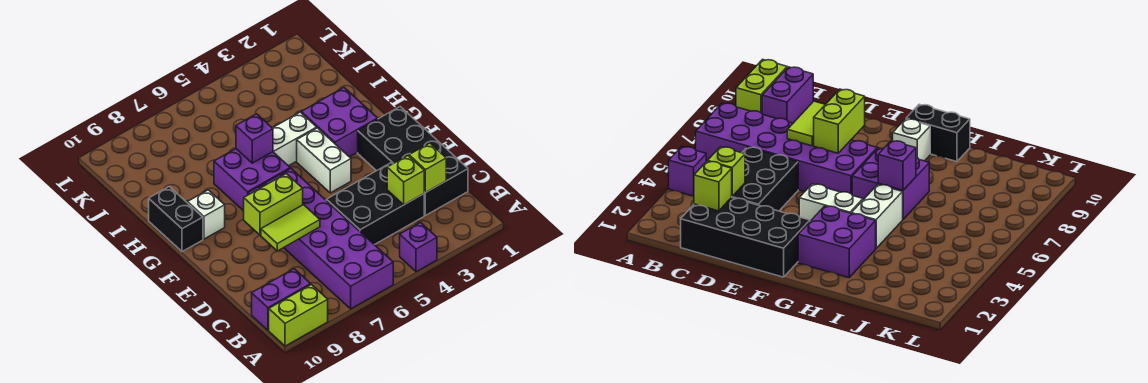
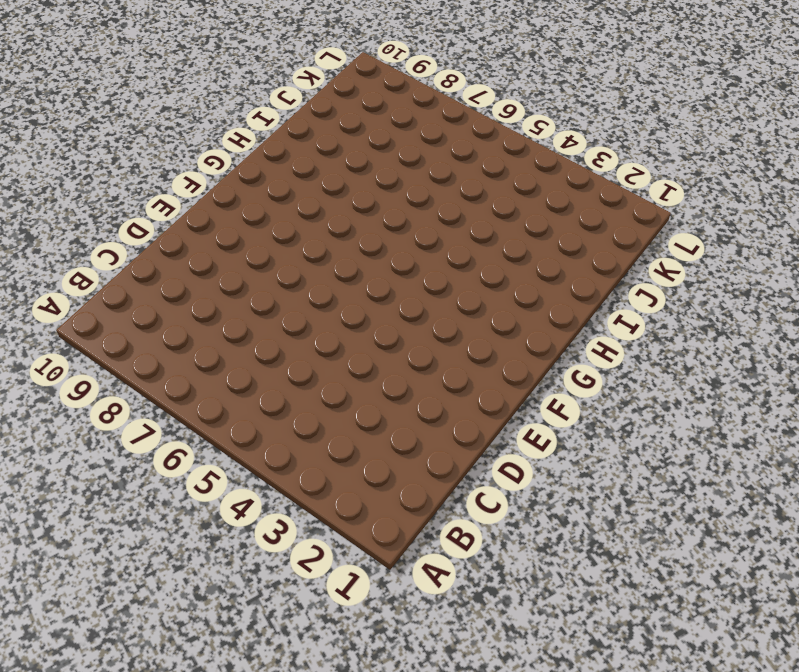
none -> purple 1x1 brick [400,223,437,272]
none -> purple 2x6 brick [248,168,393,309]
none -> lime 1x2 brick [269,284,328,346]

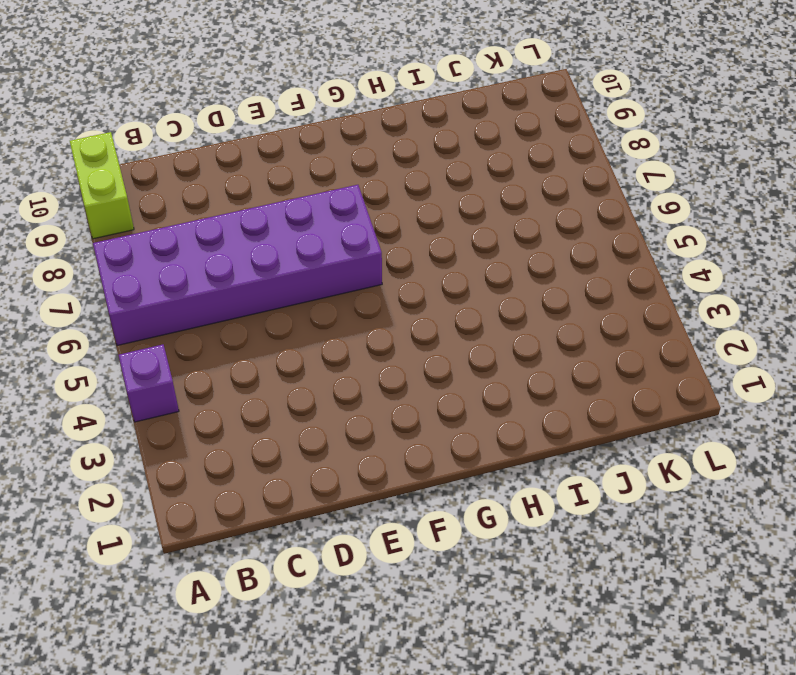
none -> purple 1x2 brick [252,269,311,330]
none -> black 2x4 brick [358,107,468,215]
none -> black 2x3 brick [326,163,424,245]

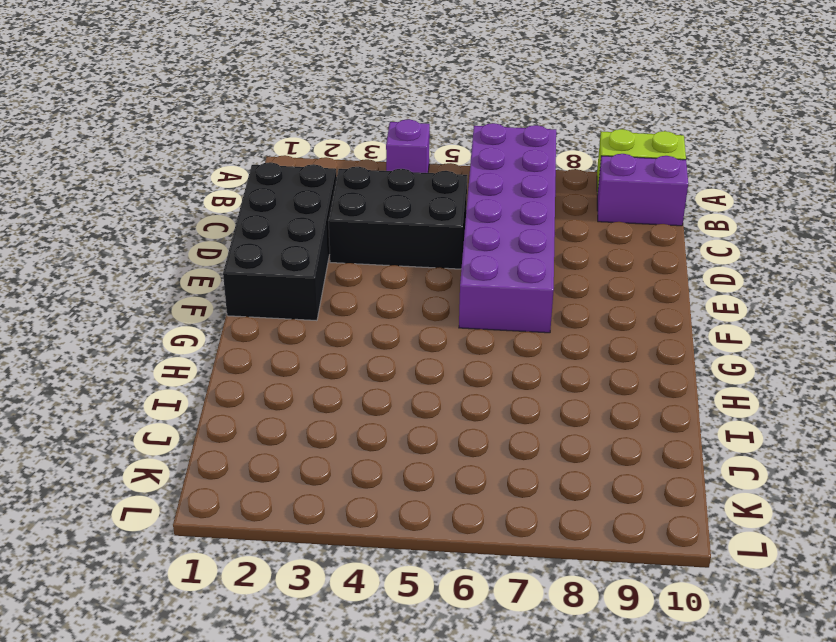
none -> white 1x2 brick [297,128,351,193]
none -> purple 2x2 brick [301,88,378,157]
none -> purple 2x2 brick [214,149,290,211]

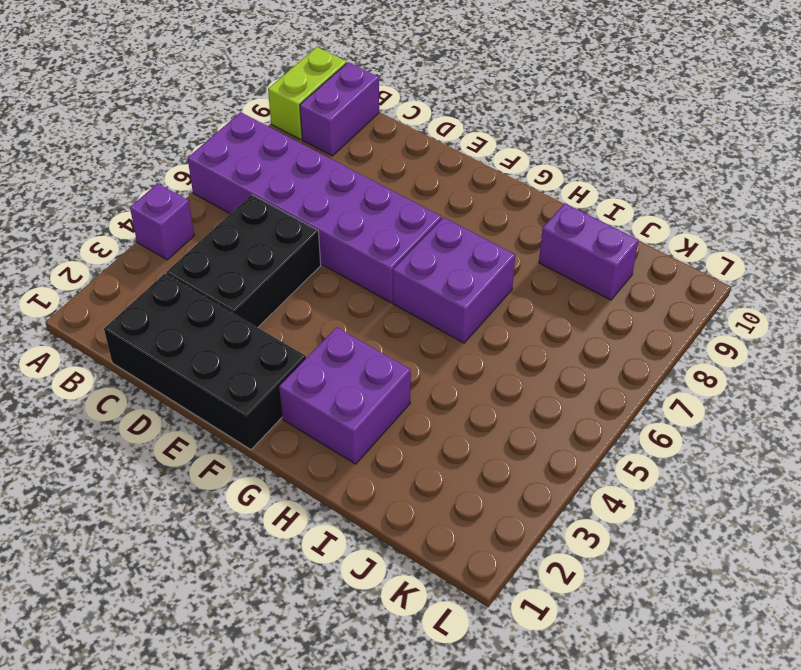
purple 1x2 brick [539,204,639,300] -> none
none -> white 1x2 brick [297,128,351,193]
none -> white 1x1 brick [188,190,225,239]
none -> black 1x2 brick [149,187,203,252]

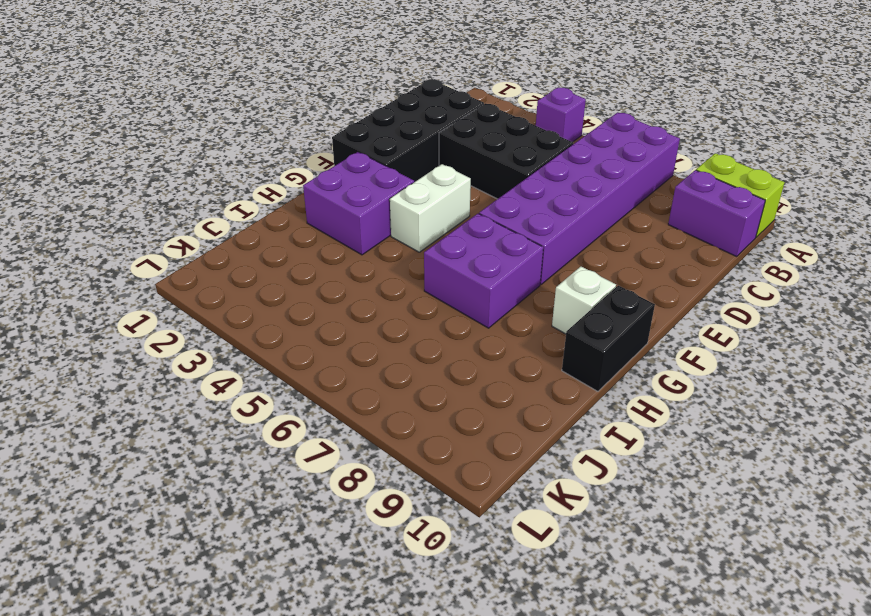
none -> white 1x2 brick [273,112,317,166]
none -> lime 1x1 brick [409,143,446,193]
none -> lime 1x1 brick [387,156,424,205]

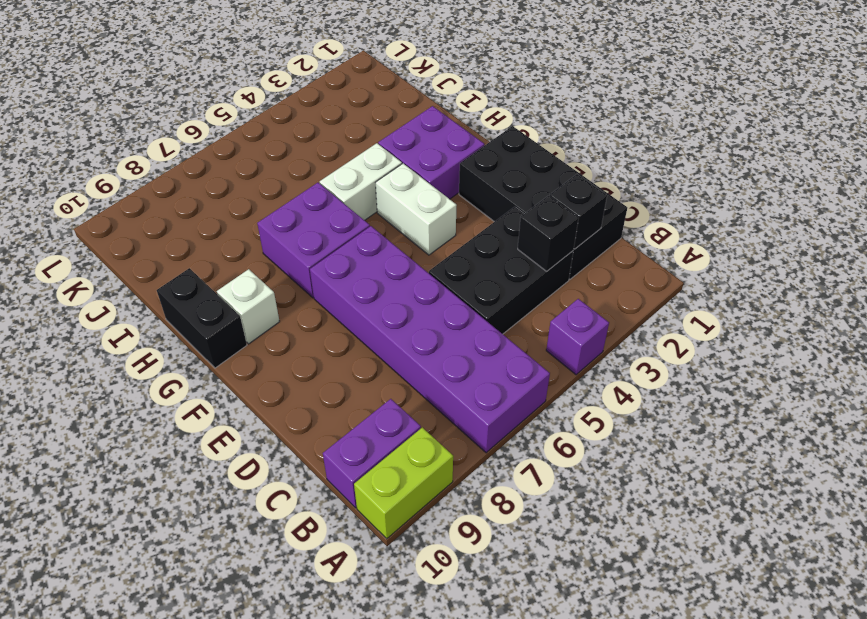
black 1x1 brick [550,174,607,249] -> lime 1x1 brick [409,143,446,193]
black 1x1 brick [518,196,579,271] -> lime 1x1 brick [387,156,424,205]
none -> lime 1x2 tile [261,205,320,251]
none -> lime 1x2 brick [244,174,303,235]
none -> purple 1x1 brick [236,114,273,163]

